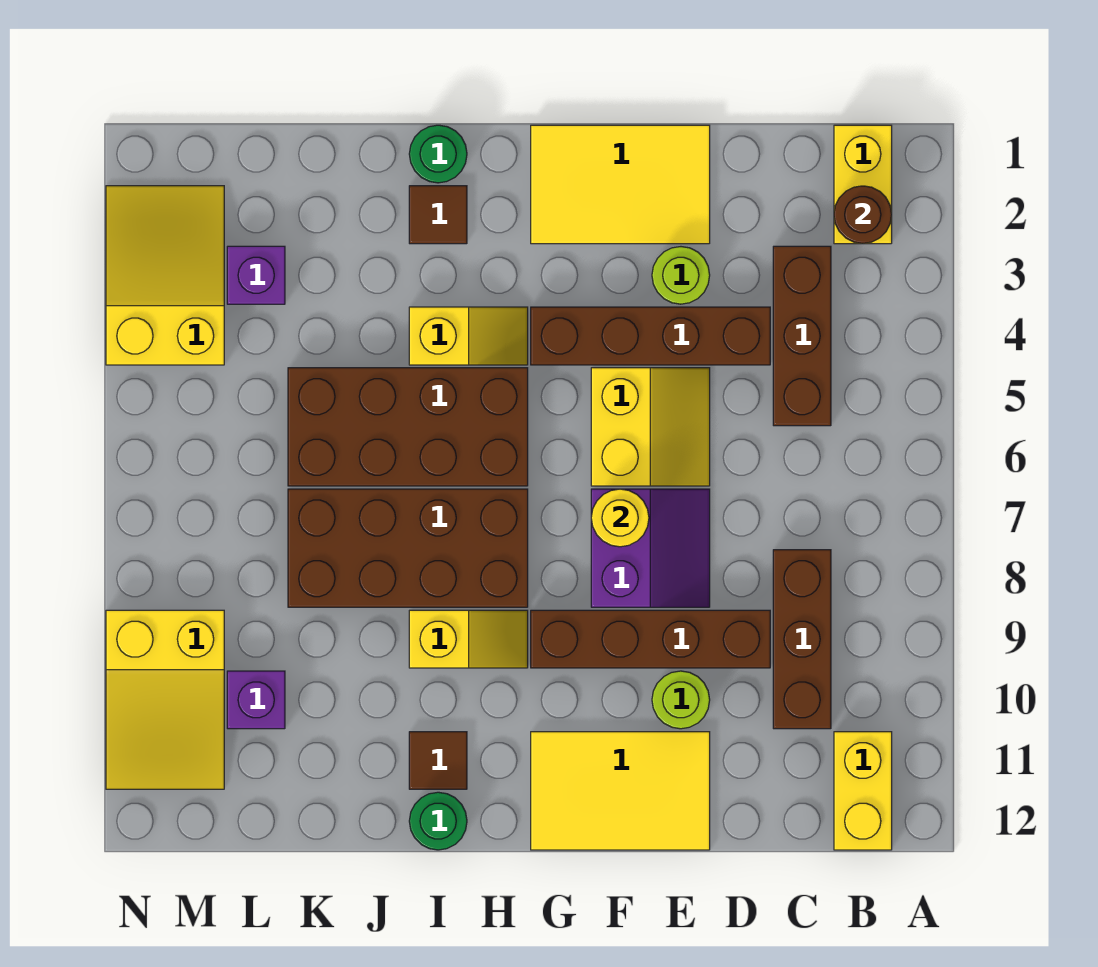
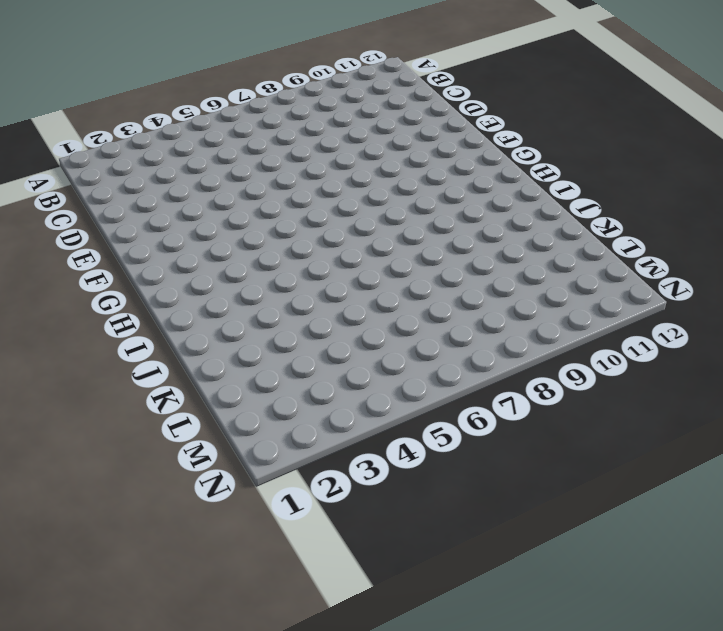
none -> yellow 1x2 brick [834,125,892,244]
none -> yellow 1x2 brick [834,732,892,850]
none -> brown 1x3 brick [773,246,831,426]

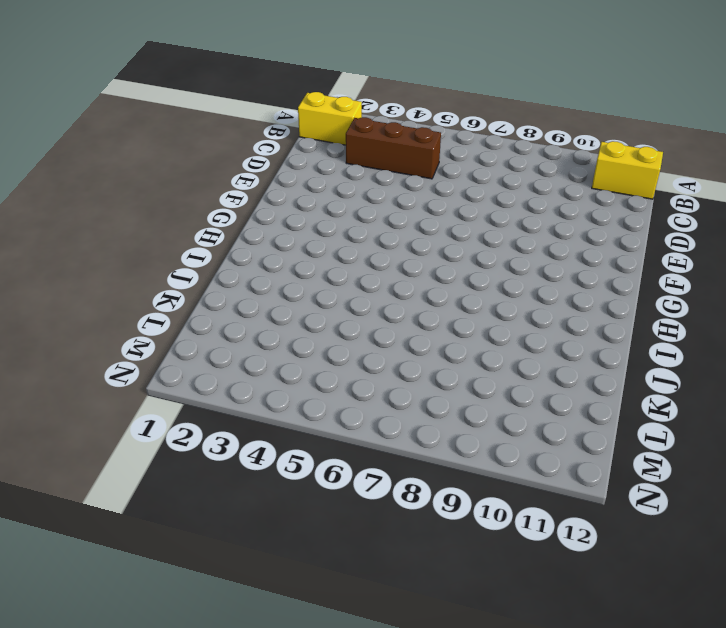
none -> brown 1x3 brick [773,550,831,729]
none -> brown 1x4 brick [531,307,770,365]
none -> brown 1x4 brick [531,610,770,668]

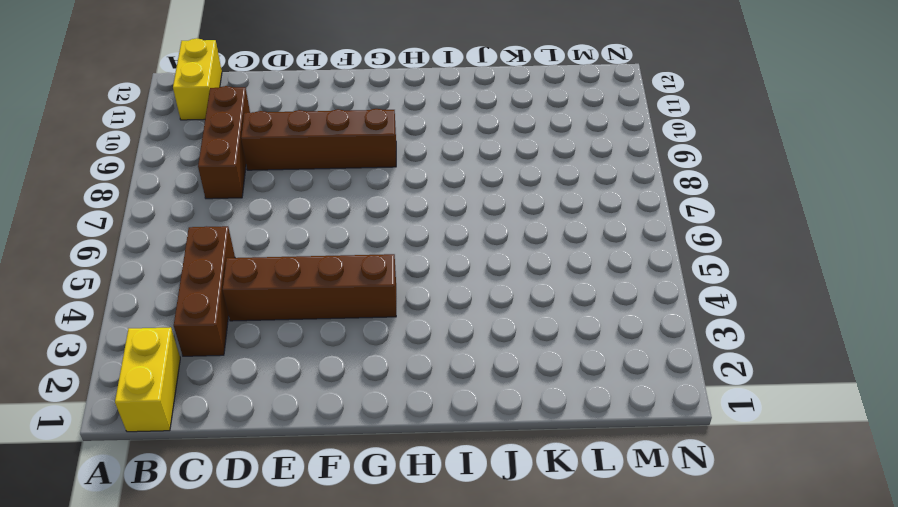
none -> yellow 2x3 tile [531,125,710,244]
none -> lime 1x1 round brick [652,247,710,304]
none -> yellow 2x2 slope [591,368,710,486]

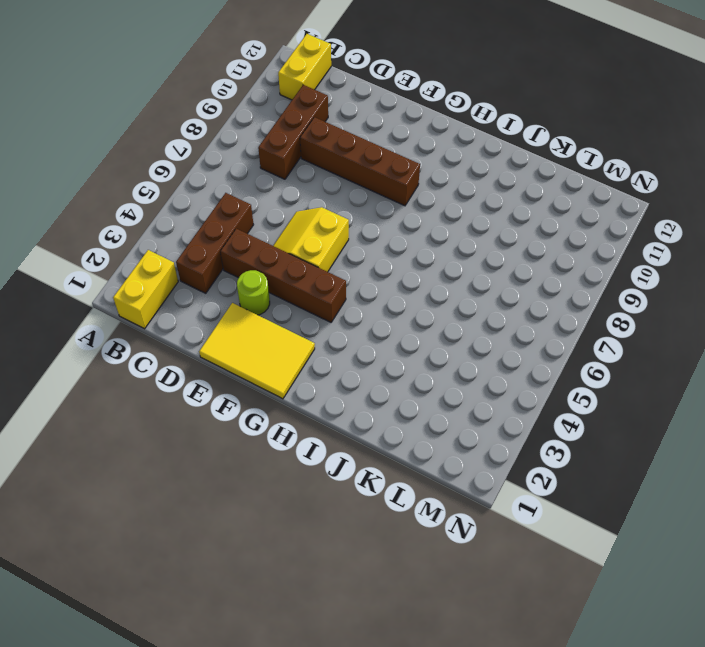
none -> purple 2x2 slope [591,489,710,607]
none -> lime 1x1 round brick [652,671,710,729]
none -> yellow 2x3 tile [531,732,710,850]

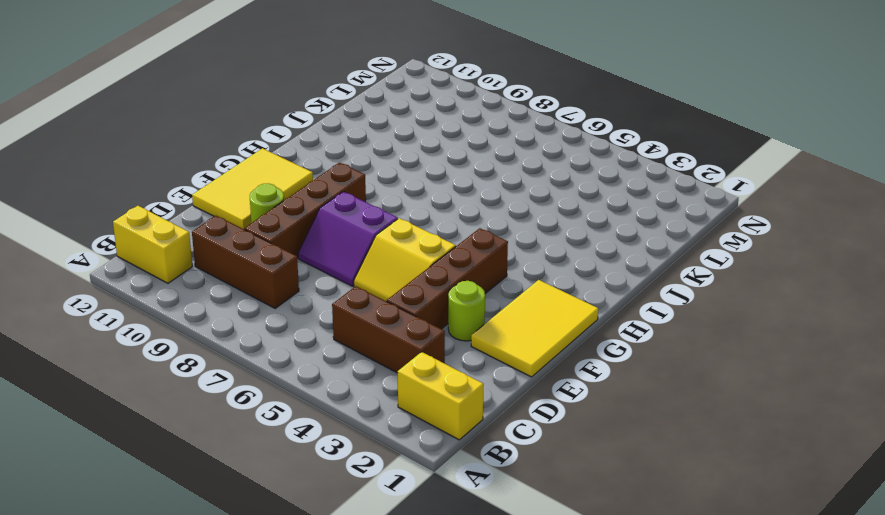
none -> yellow 1x2 slope [409,307,528,365]
none -> brown 2x4 brick [288,368,528,486]
none -> brown 2x4 brick [288,489,528,607]

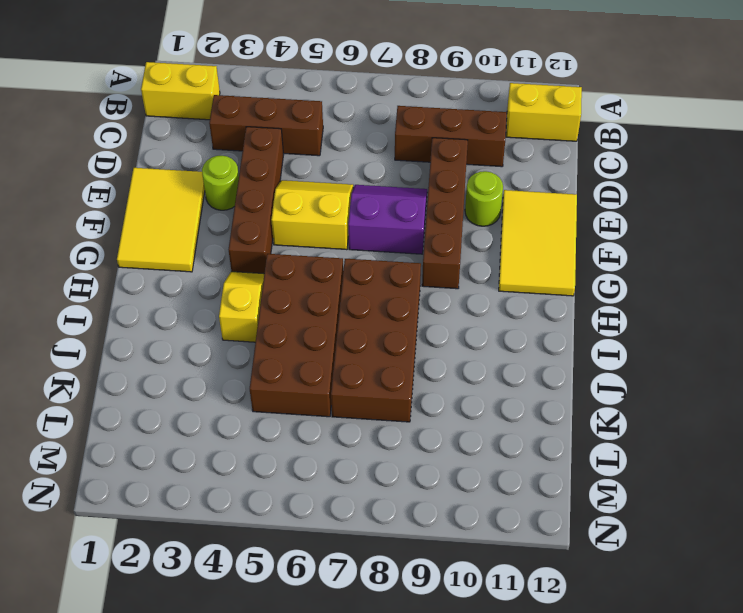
none -> yellow 1x2 slope [409,610,528,668]
none -> green 1x1 round brick [409,125,467,183]
none -> brown 1x1 tile [409,186,467,244]

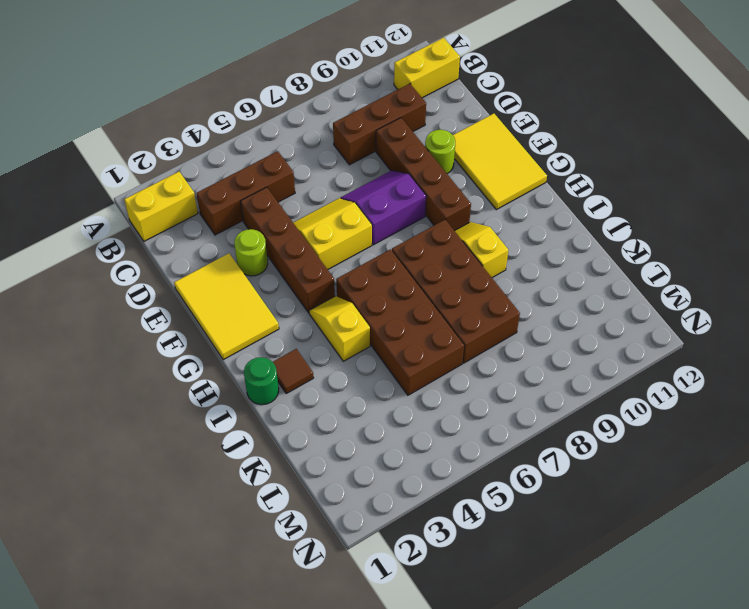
none -> brown 1x1 tile [409,732,467,789]
none -> green 1x1 round brick [409,792,467,850]
none -> purple 1x1 brick [227,246,285,304]

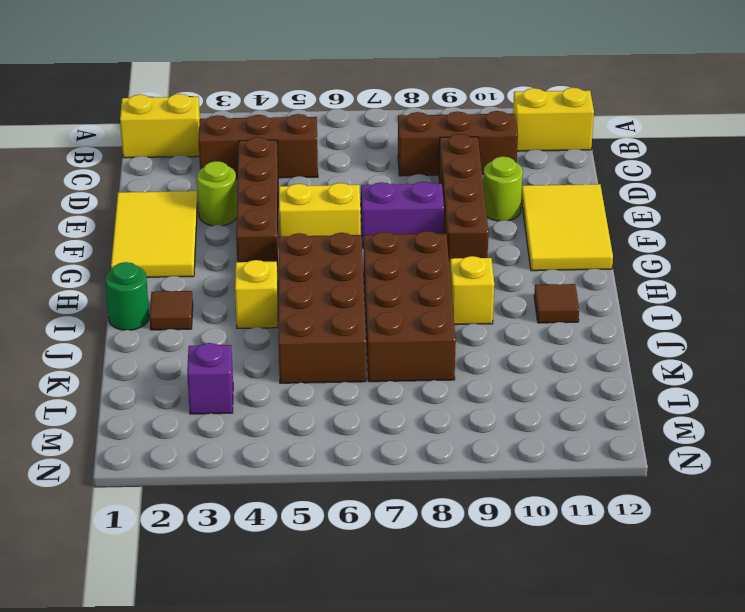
none -> green 1x1 round brick [409,792,467,850]
none -> purple 1x1 brick [227,671,285,729]
none -> yellow 2x3 slope [106,186,224,365]

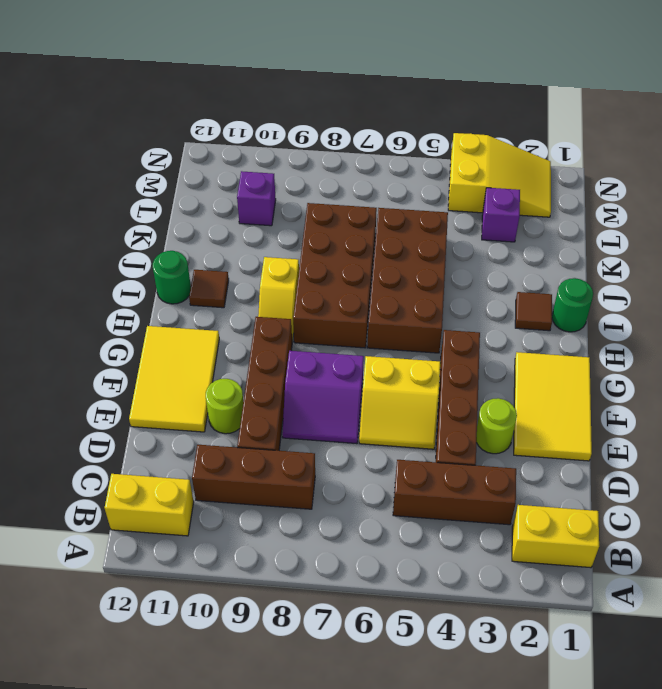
none -> yellow 1x2 slope [409,307,528,365]
none -> yellow 2x3 slope [106,610,224,789]
none -> brown 1x1 round brick [834,186,892,244]

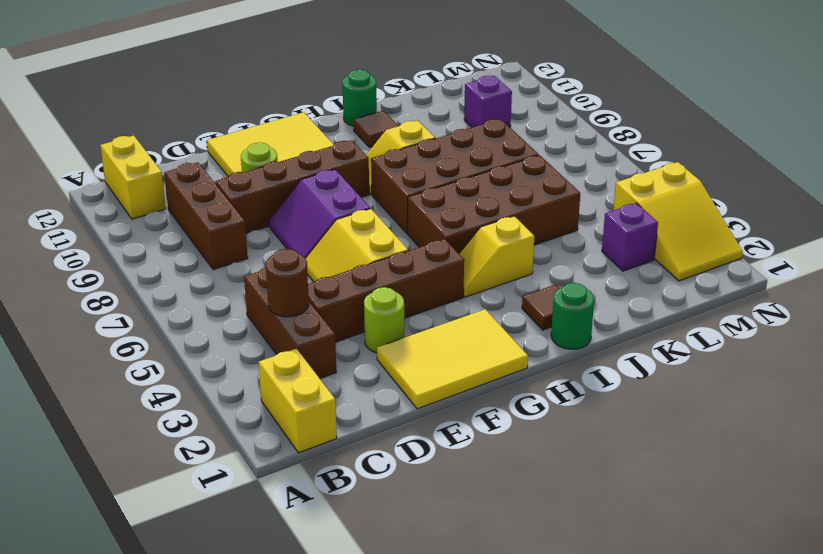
brown 1x1 round brick [266,249,309,317] -> brown 1x1 round brick moved to [834,186,892,244]
none -> yellow 2x3 slope [106,610,224,789]
none -> yellow 1x1 round brick [591,489,649,547]

